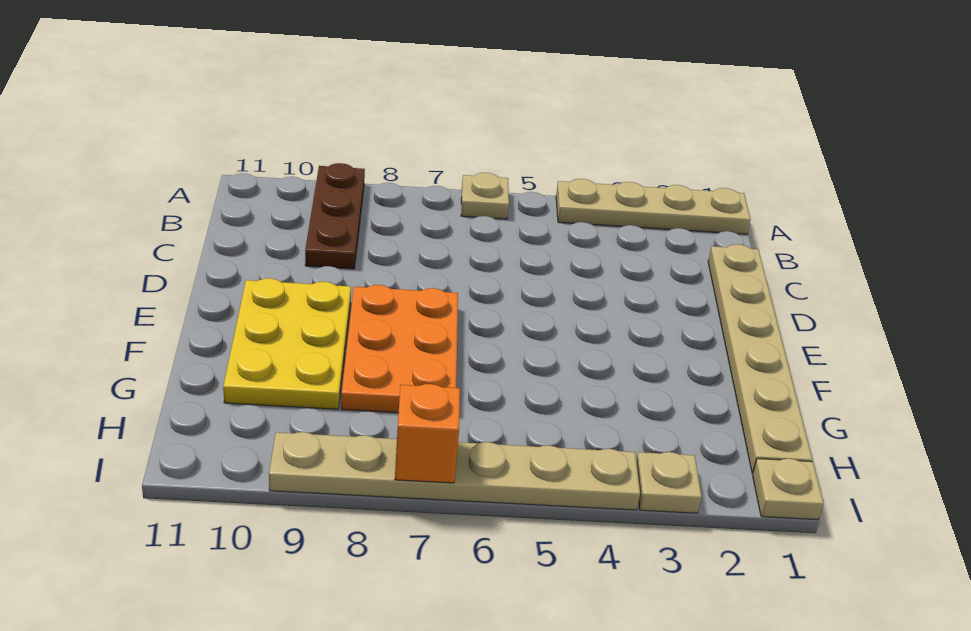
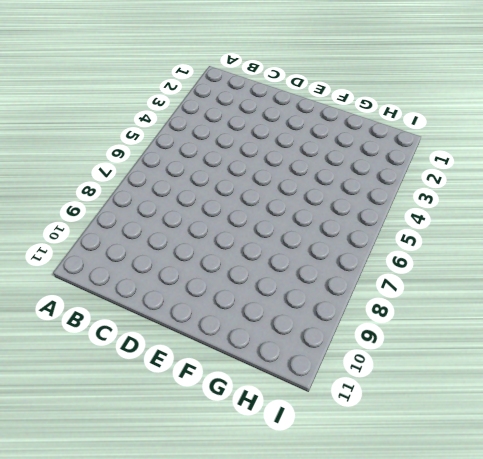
none -> tan 1x4 plate [556,179,751,234]
none -> tan 1x1 plate [461,173,509,219]

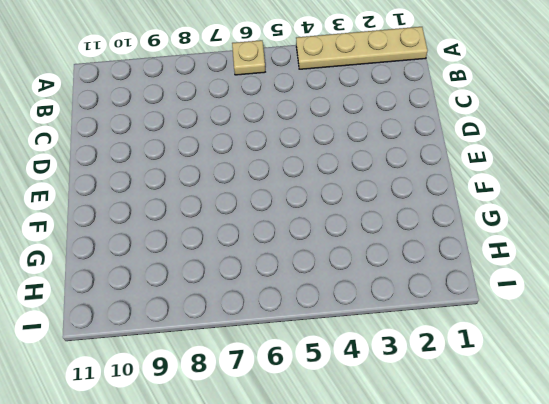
none -> brown 1x3 plate [305,163,365,269]
none -> tan 1x6 plate [708,244,812,473]

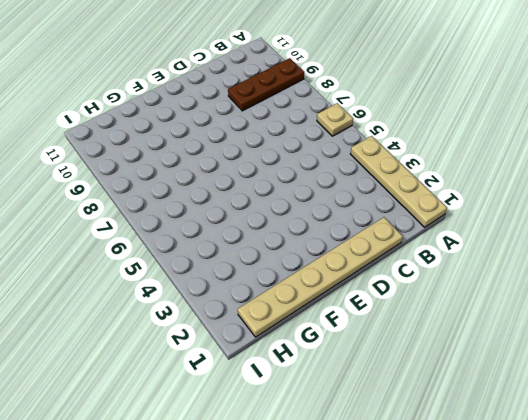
none -> orange 2x3 plate [341,285,458,413]
none -> yellow 2x3 plate [223,278,351,409]

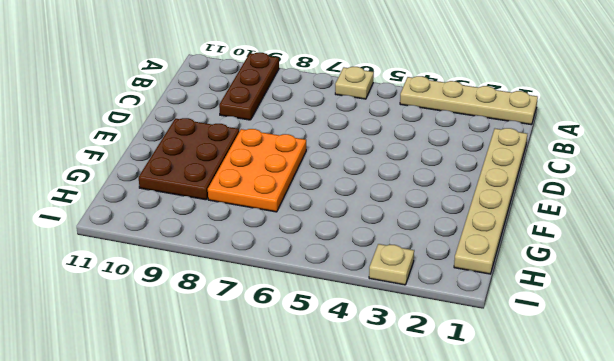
brown 2x3 plate [139,118,239,200] -> yellow 2x3 plate [223,278,351,409]
none -> tan 1x1 plate [752,459,824,520]
none -> tan 1x6 plate [269,432,640,510]

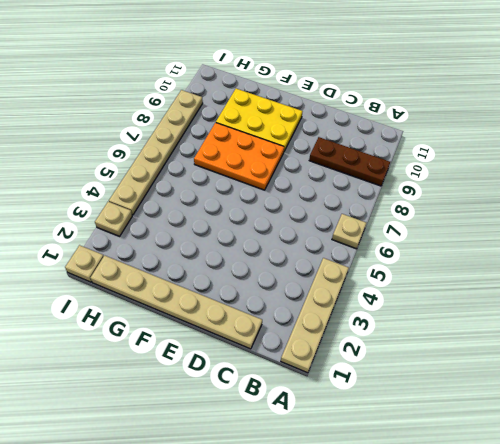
none -> orange 1x1 brick [395,384,460,483]

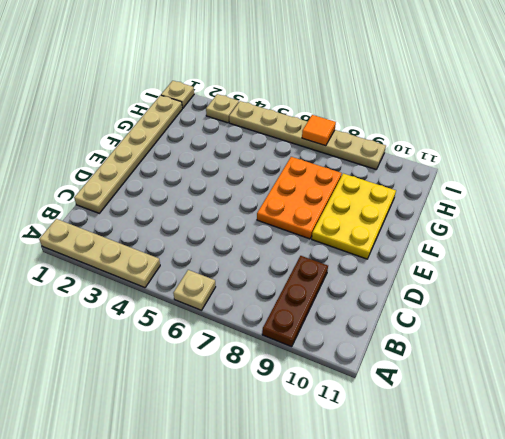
orange 1x1 tile [302,115,336,146] -> orange 1x1 brick [395,384,460,483]

